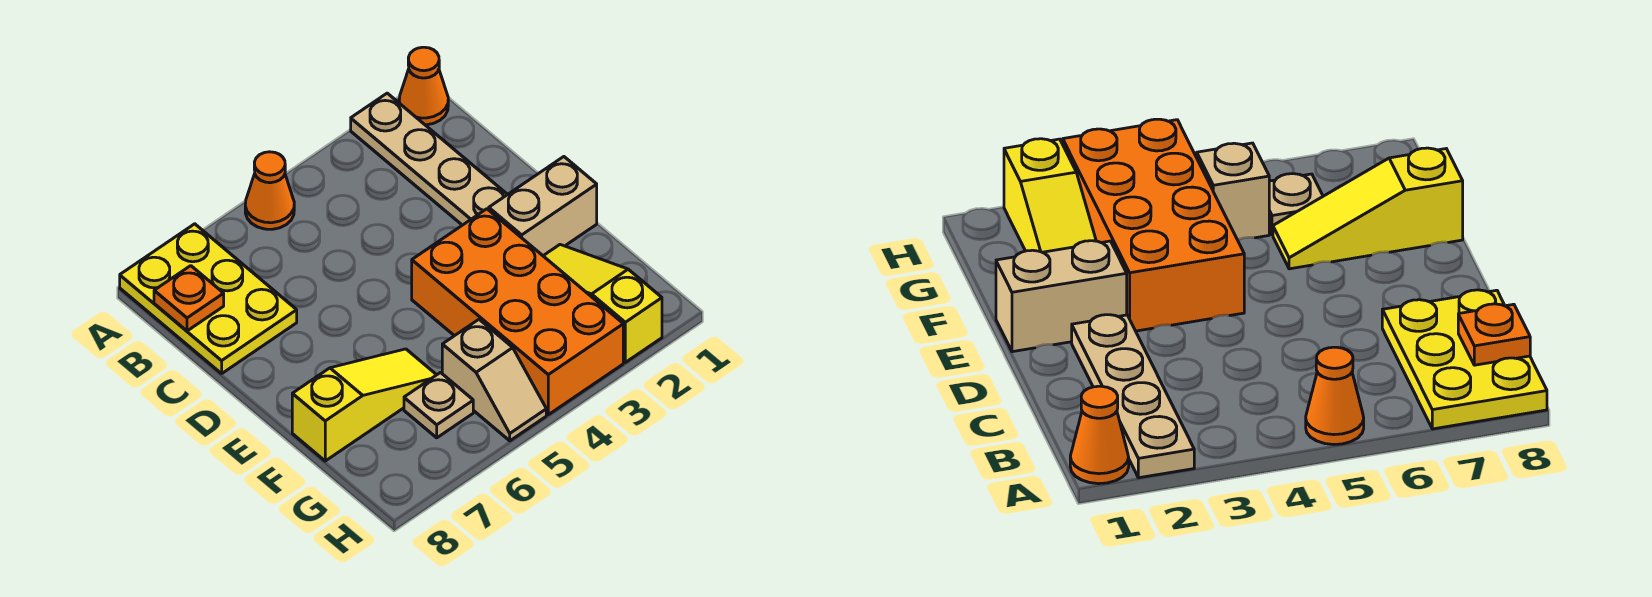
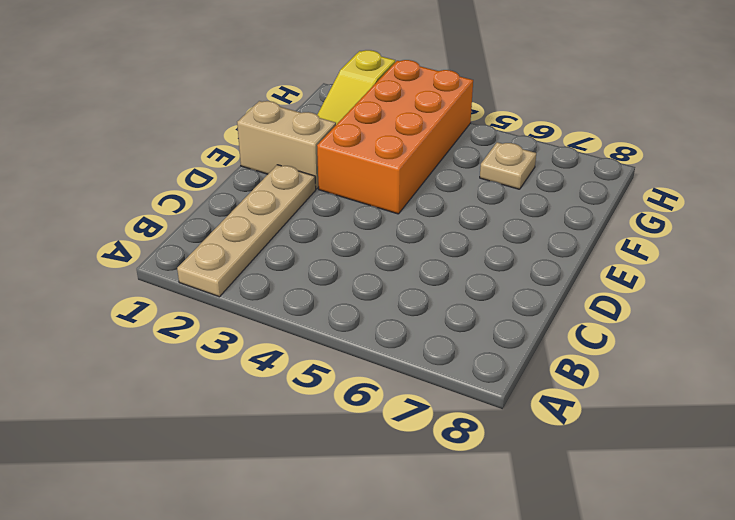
none -> orange 1x1 cone [399,47,448,125]
none -> orange 1x1 cone [245,152,294,229]

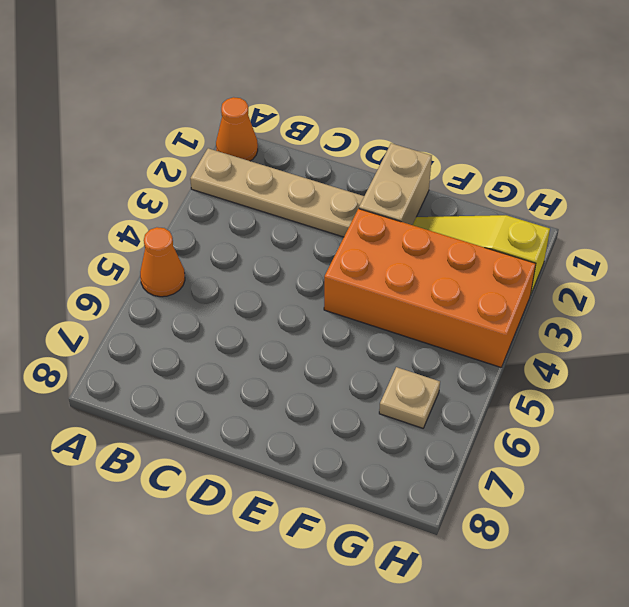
none -> yellow 2x3 plate [120,224,297,374]
none -> yellow 1x3 slope [292,349,436,461]

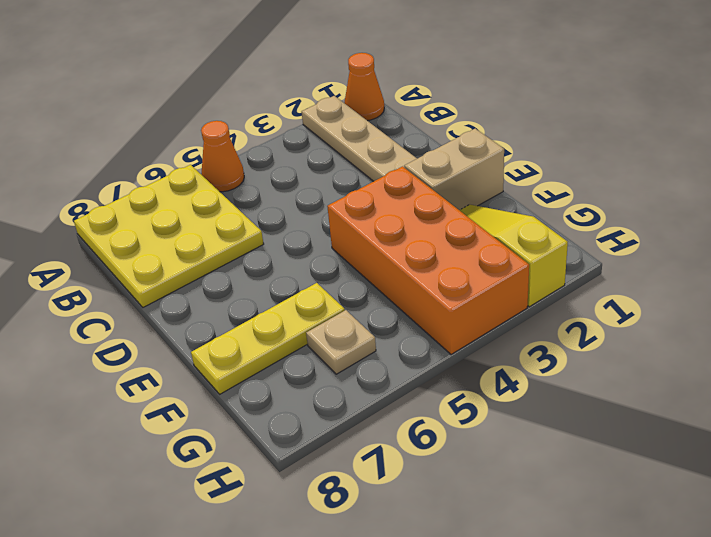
yellow 3x3 plate [74,165,264,307] -> yellow 2x3 plate [120,224,297,374]
yellow 1x3 plate [191,283,345,394] -> yellow 1x3 slope [292,349,436,461]
none -> tan 1x2 slope [442,320,546,441]
none -> orange 1x1 plate [154,266,224,331]

